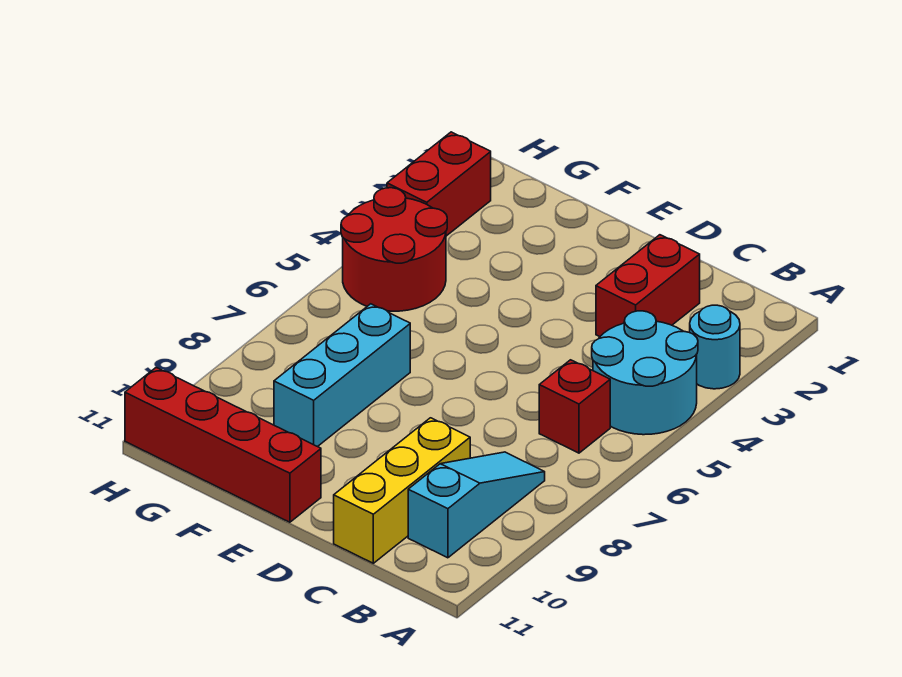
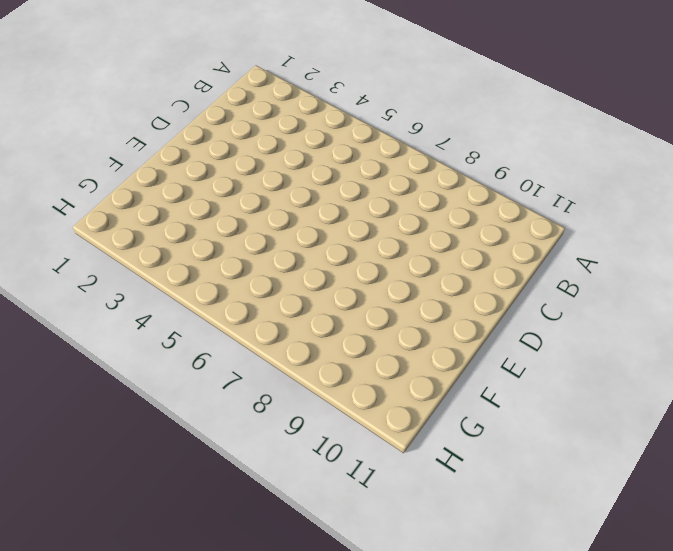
none -> cyan 1x1 round brick [690,305,740,389]
none -> cyan 2x2 round brick [592,311,698,435]

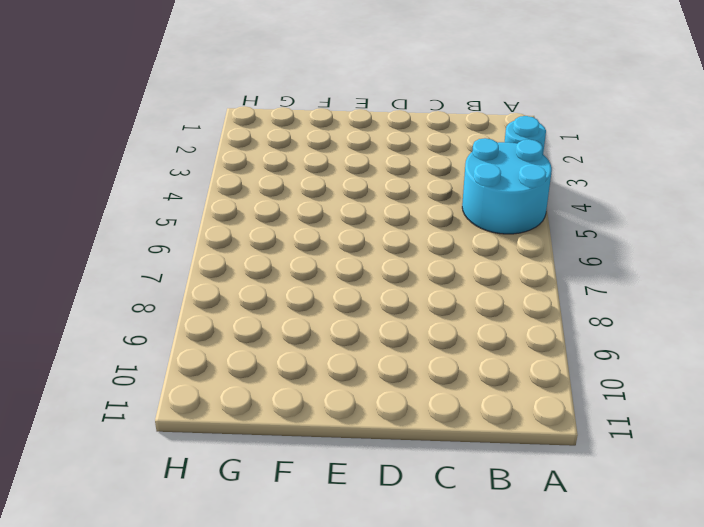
none -> red 1x1 brick [539,360,610,453]
none -> cyan 1x3 slope [408,452,545,558]

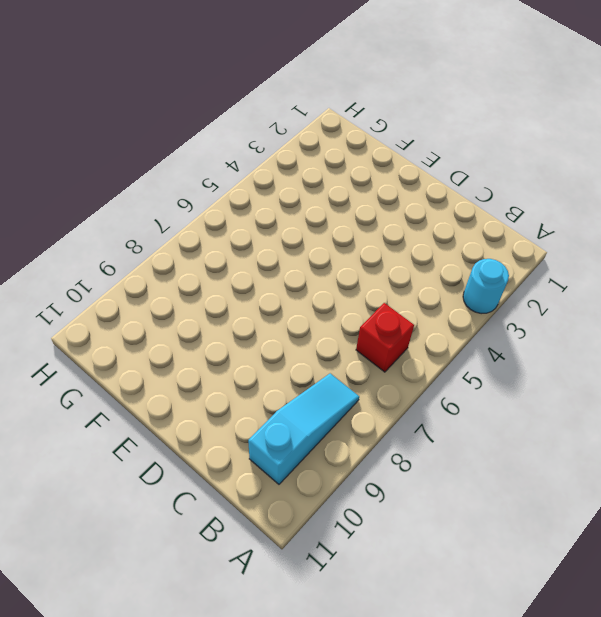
none -> cyan 2x2 round brick [592,311,698,435]
none -> red 1x2 brick [596,235,700,337]

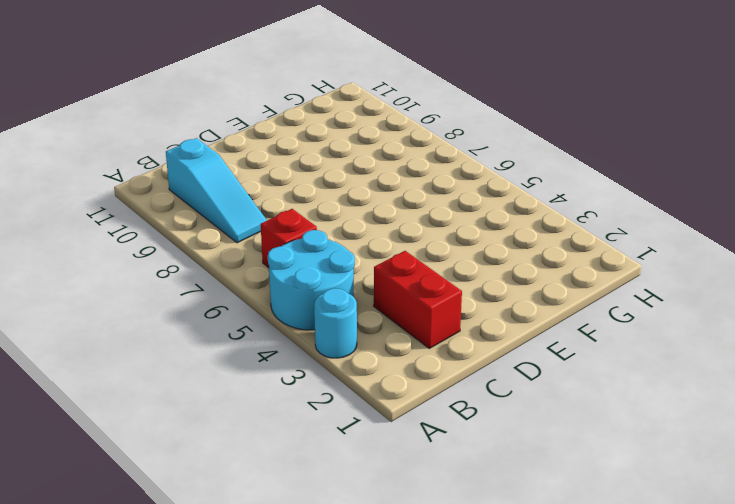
none -> yellow 1x3 brick [334,418,470,563]
none -> red 1x4 brick [125,368,321,522]

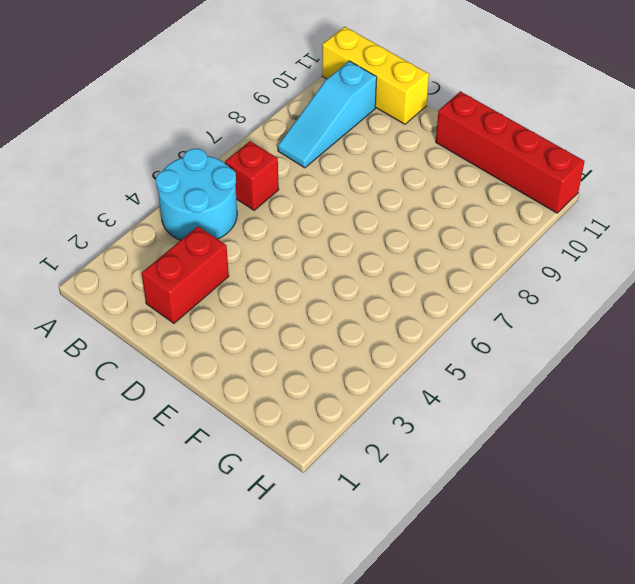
yellow 1x3 brick [322,27,429,124] -> yellow 1x3 brick turned to [334,418,470,563]
none -> cyan 1x1 round brick [690,305,740,389]
none -> cyan 1x3 brick [274,304,410,447]

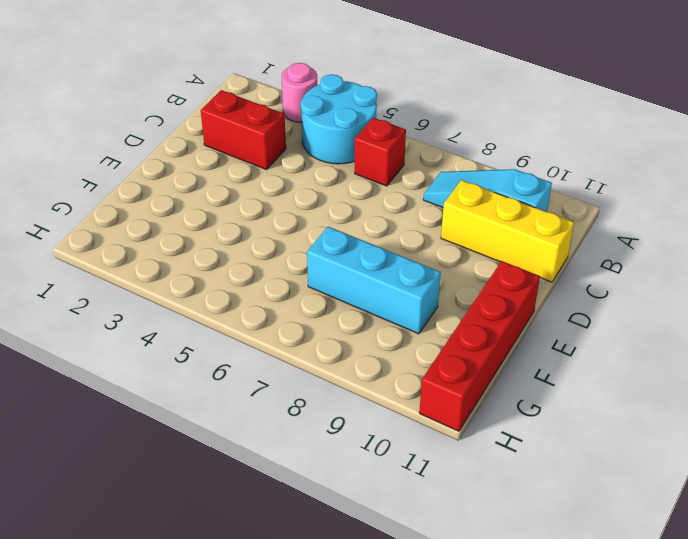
pink 1x1 round brick [282,63,317,122] -> cyan 1x1 round brick [690,305,740,389]
none -> red 2x2 round brick [341,188,447,311]
none -> red 1x2 brick [387,132,491,236]

